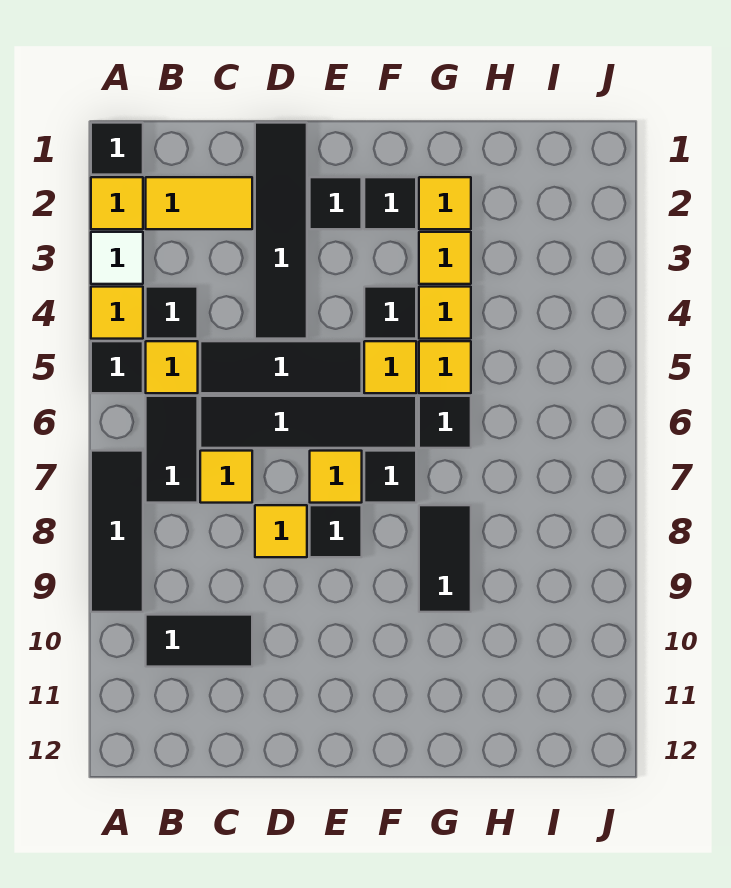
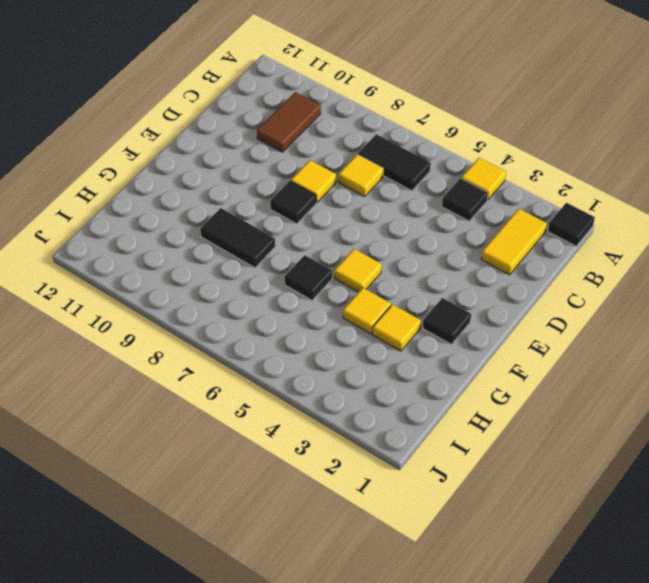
brown 1x2 tile [257,92,321,152] -> black 1x2 tile [146,615,252,667]
none -> yellow 1x1 tile [91,177,143,229]
none -> white 1x1 tile [91,232,143,284]
none -> black 1x1 tile [91,341,143,393]

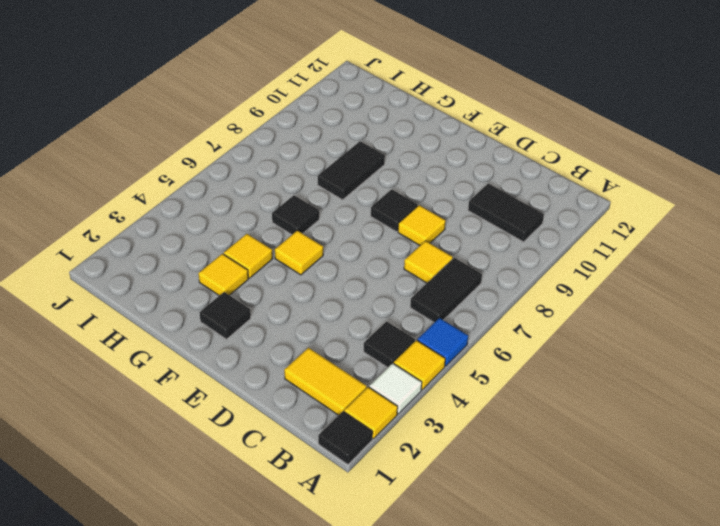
blue 1x1 tile [417,318,468,366] -> black 1x1 tile [91,341,143,393]
none -> black 1x3 tile [91,451,143,612]
none -> yellow 1x1 tile [146,341,198,393]
none -> black 1x3 tile [200,341,362,393]

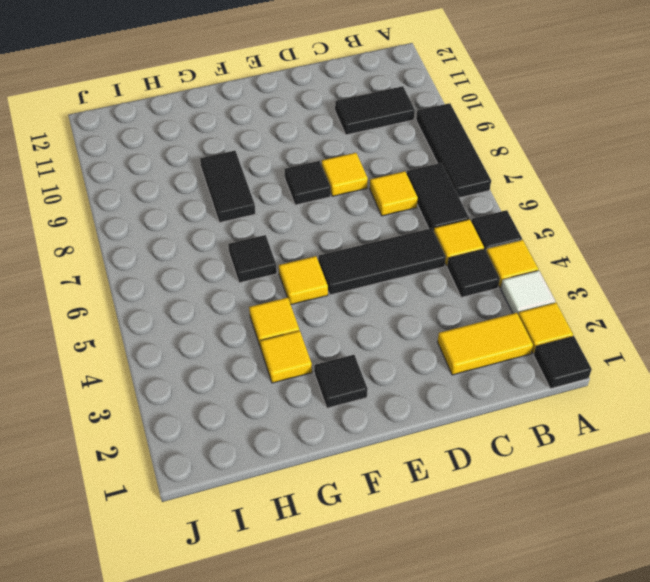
none -> black 1x4 tile [200,396,416,448]
none -> black 1x4 tile [255,123,307,339]
none -> black 1x1 tile [310,177,362,229]

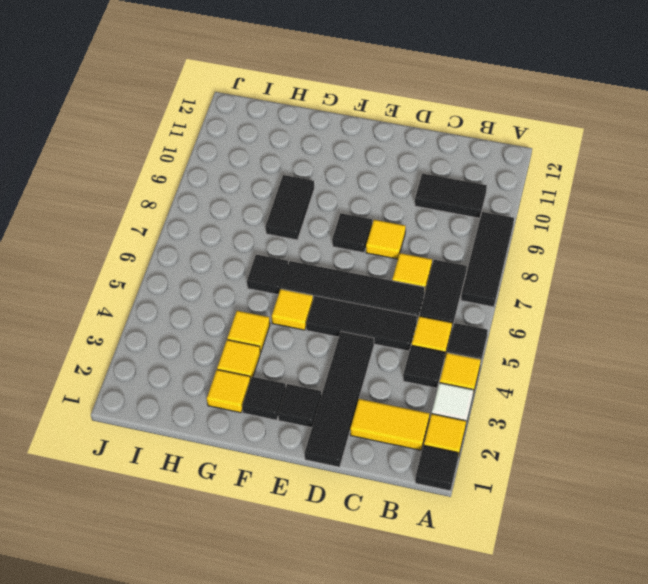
none -> yellow 1x1 tile [310,451,362,503]
none -> black 1x1 tile [364,287,416,339]
none -> black 1x1 tile [364,451,416,503]

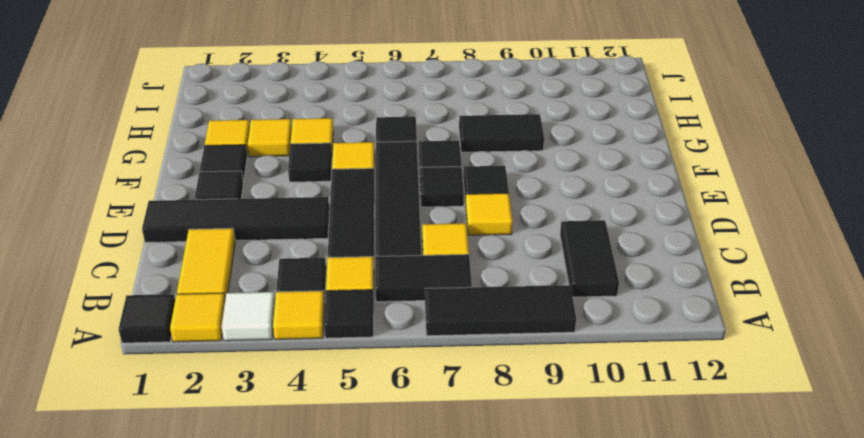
black 1x1 tile [420,167,464,207] -> yellow 1x1 tile [310,451,362,503]
none -> yellow 1x1 tile [419,341,471,393]

